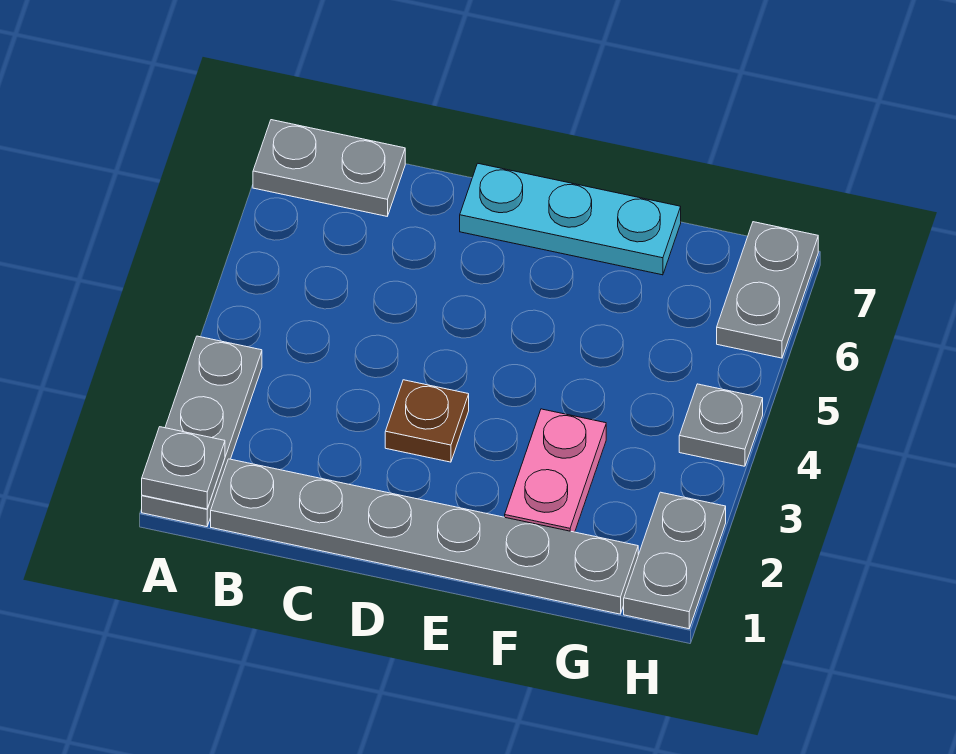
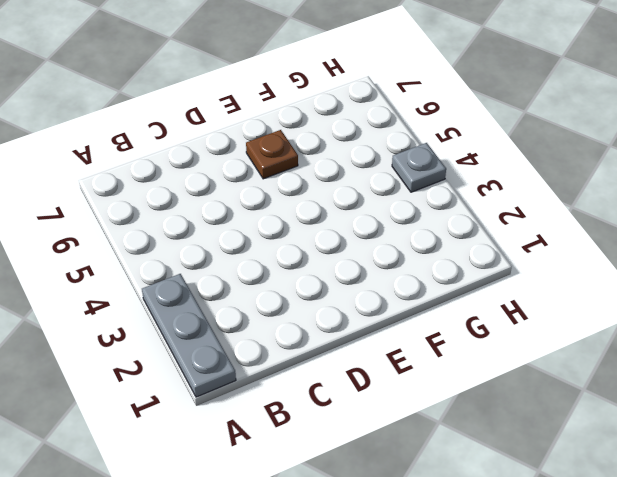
brown 1x1 plate [246,130,298,179] -> brown 1x1 plate moved to [385,380,469,462]
none -> grey 1x2 plate [253,120,405,216]
none -> grey 1x6 plate [211,459,638,614]

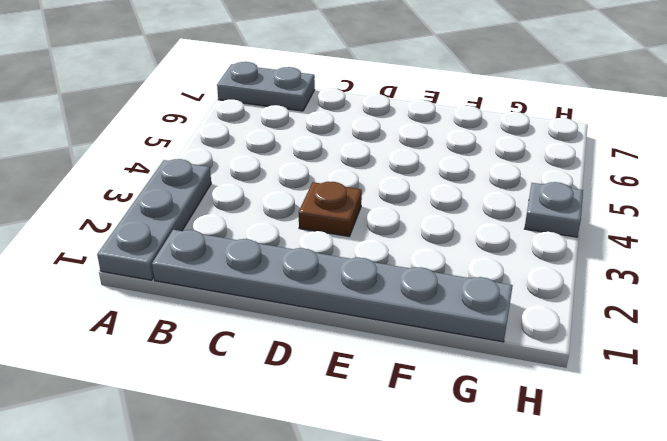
none -> cyan 1x3 plate [460,164,681,275]
none -> pink 1x2 plate [505,409,606,532]

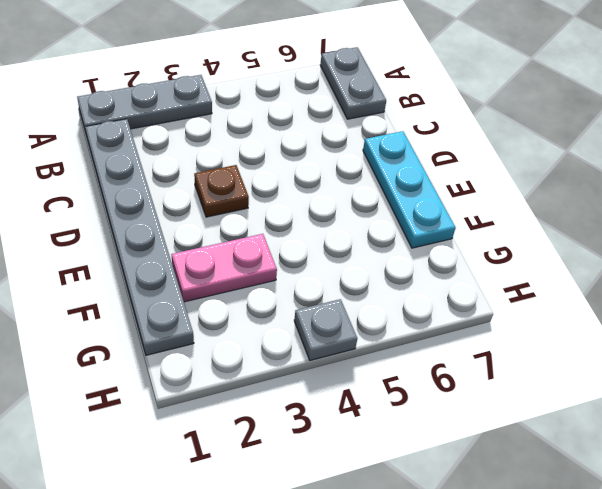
none -> grey 1x2 plate [624,492,726,629]
none -> grey 1x2 plate [717,222,818,358]

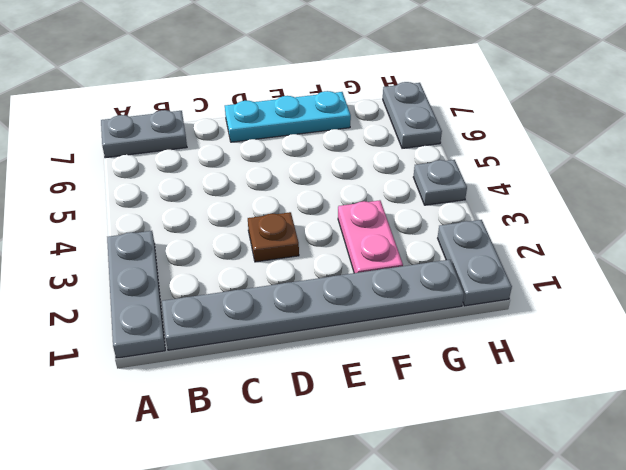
none -> grey 1x1 plate [142,427,225,509]

